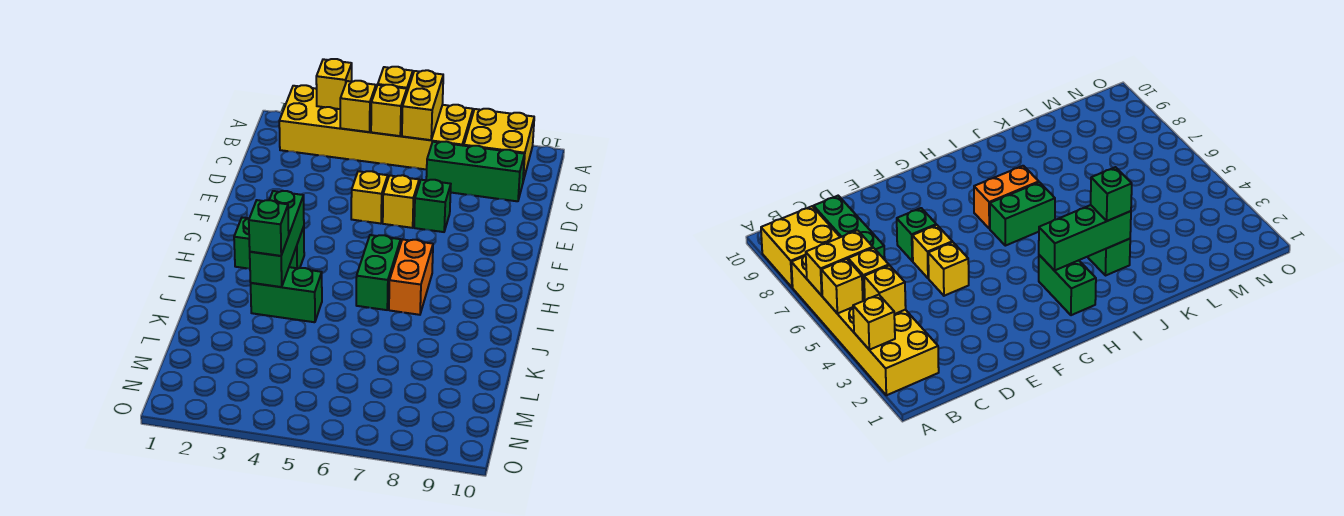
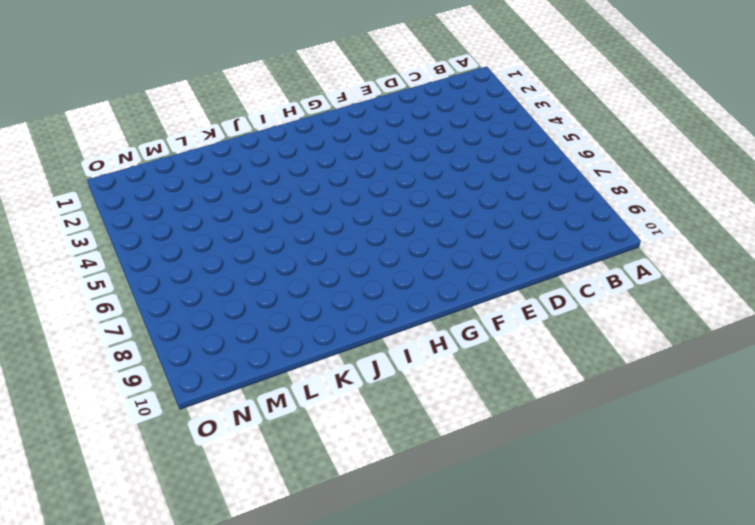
none -> yellow 2x6 brick [279,85,473,170]
none -> yellow 2x2 brick [464,109,534,181]
none -> green 1x3 brick [426,141,525,201]

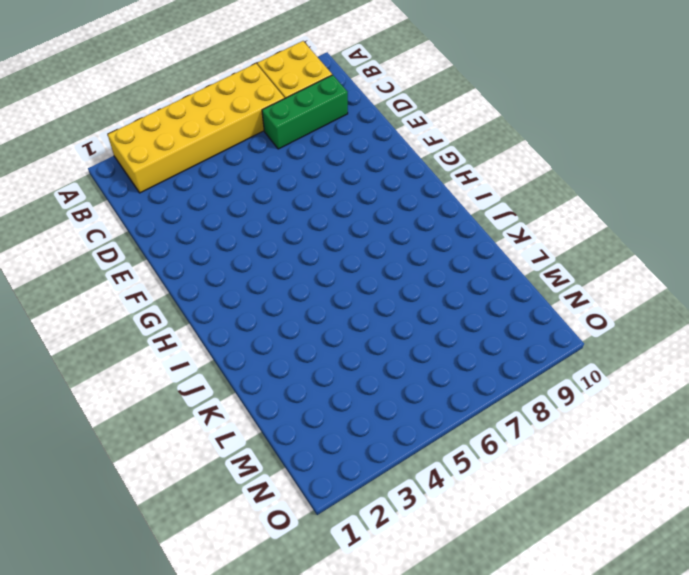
none -> yellow 1x1 brick [351,171,388,224]
none -> yellow 1x1 brick [383,175,419,228]
none -> green 1x1 brick [414,180,451,232]

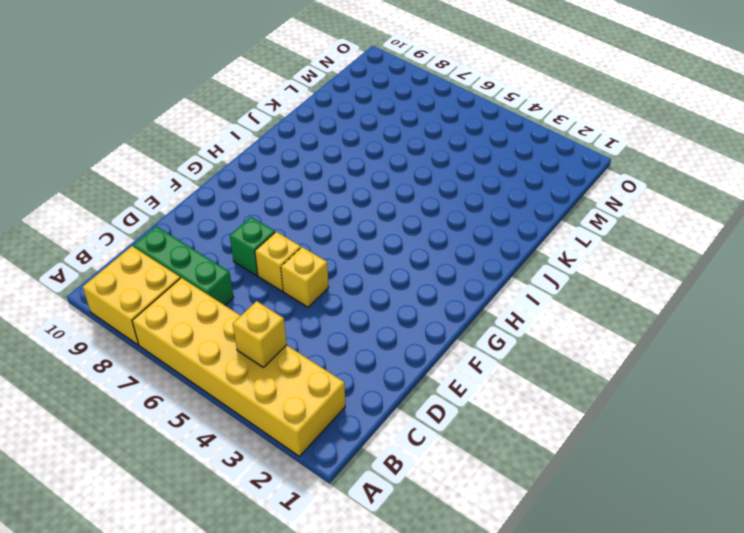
none -> green 1x2 brick [234,218,304,269]
none -> green 1x2 brick [356,235,401,310]
none -> orange 1x2 brick [389,239,433,315]

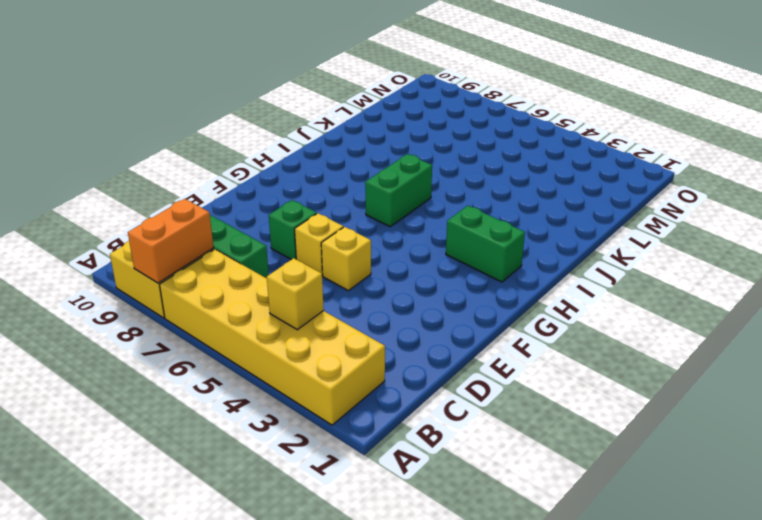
orange 1x2 brick [128,199,214,283] -> orange 1x2 brick moved to [389,239,433,315]
none -> green 1x2 brick [251,267,322,322]
none -> yellow 1x1 brick [316,59,352,109]
none -> yellow 1x1 brick [378,67,413,91]

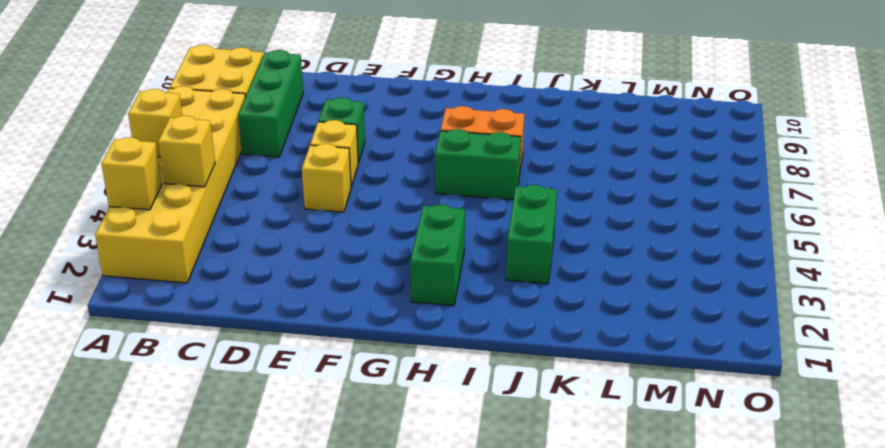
none -> yellow 1x2 brick [402,70,443,140]
none -> yellow 1x1 brick [371,85,407,136]
none -> green 1x3 brick [250,191,304,287]

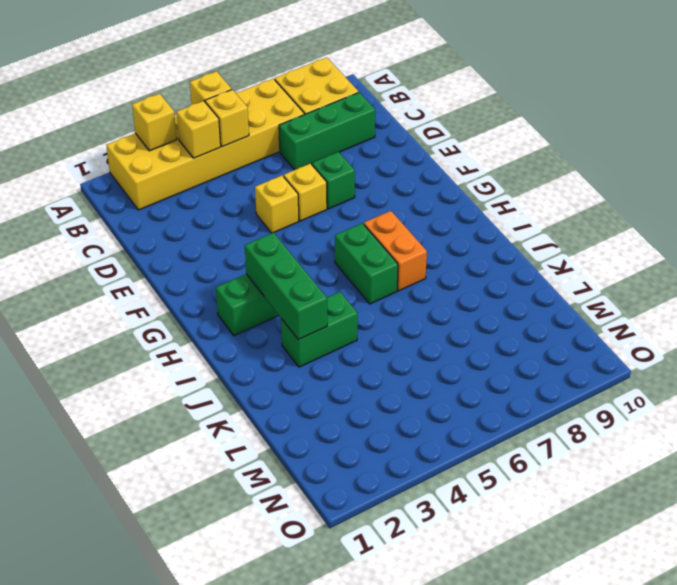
none -> yellow 1x2 brick [402,70,443,140]
none -> green 1x1 brick [249,200,289,256]

